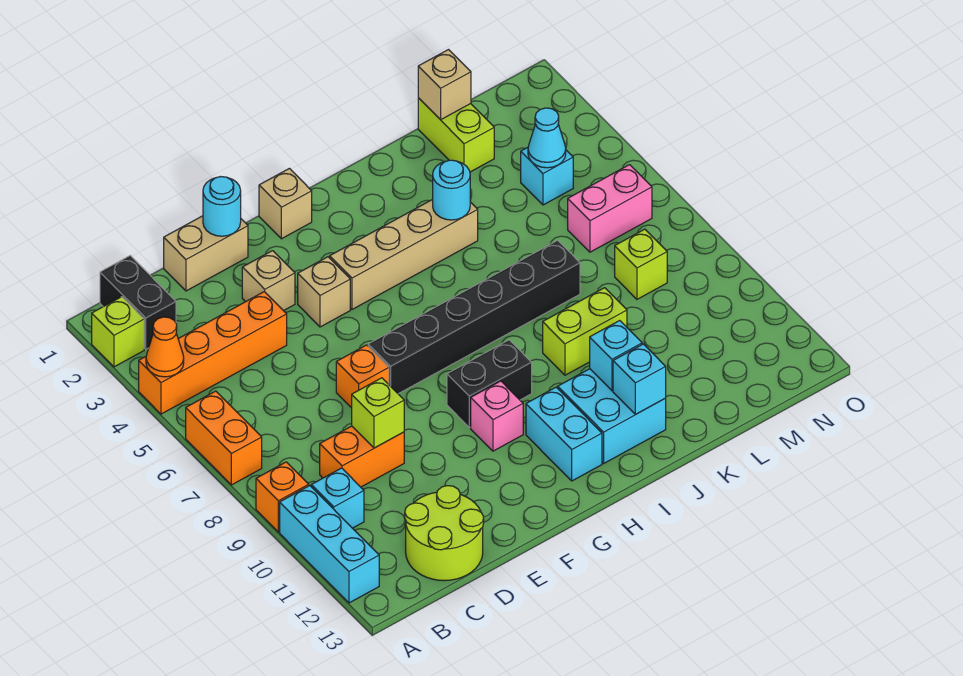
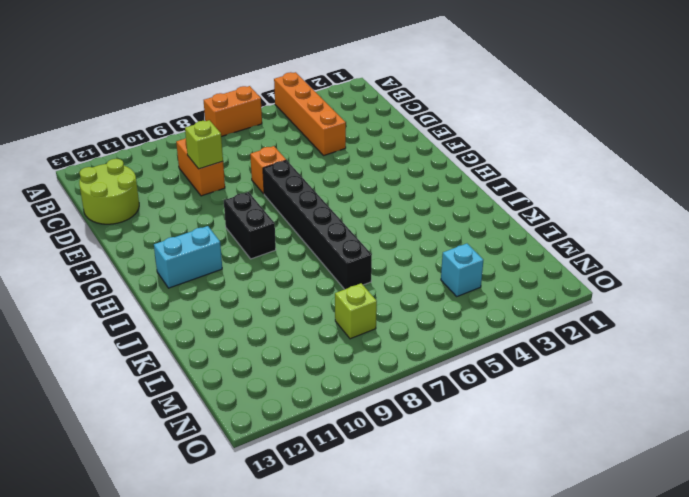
none -> lime 1x1 brick [92,297,144,367]
none -> orange 1x1 brick [256,462,309,532]
none -> cyan 1x3 brick [280,486,379,603]
none -> black 1x2 brick [100,256,176,349]

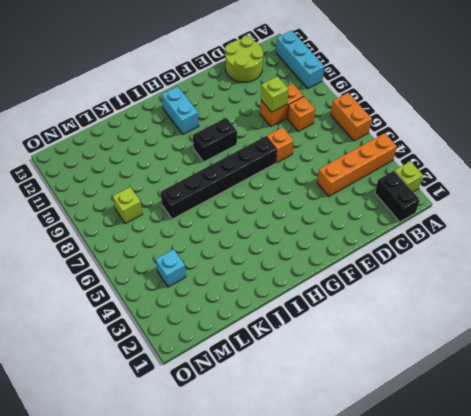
orange 1x1 brick [288,97,315,131] -> orange 1x1 brick moved to [256,462,309,532]
none -> cyan 1x1 brick [311,468,364,528]
none -> tan 1x2 brick [164,216,248,291]
none -> tan 1x1 brick [242,251,295,311]
none -> tan 1x1 brick [298,257,350,327]

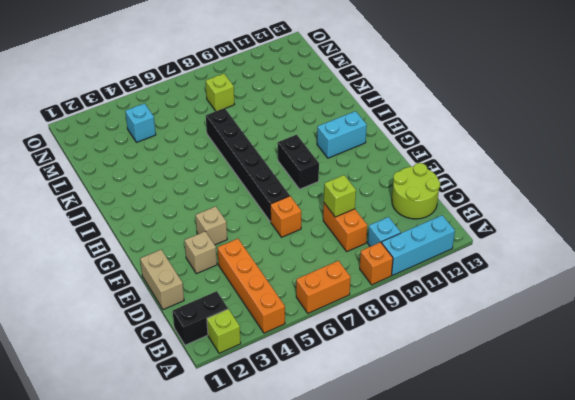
none -> tan 1x1 brick [259,168,312,239]
none -> tan 1x4 brick [330,199,478,309]
none -> pink 1x1 brick [471,381,523,451]
none -> cyan 2x2 brick [558,369,666,463]

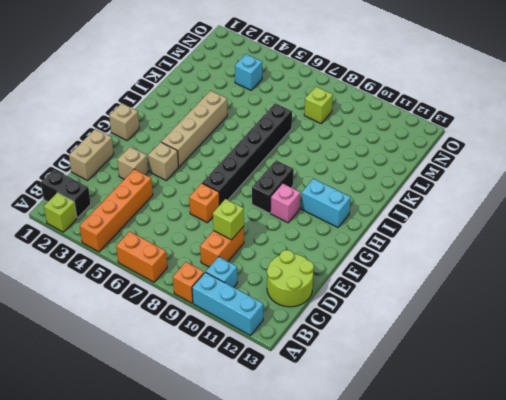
none -> cyan 2x2 brick [558,369,666,463]
none -> lime 1x2 brick [543,288,627,375]
none -> lime 1x2 brick [418,98,494,172]
none -> pink 1x2 brick [568,165,652,252]

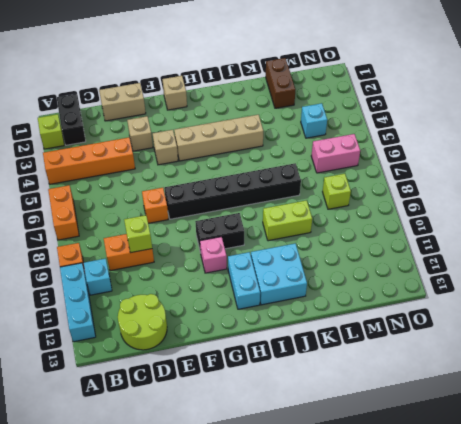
brown 1x2 brick [266,58,295,108] -> lime 1x2 brick [418,98,494,172]
none -> orange 1x1 cone [146,317,184,377]
none -> cyan 1x1 round brick [203,177,241,236]
none -> cyan 1x1 round brick [433,160,470,220]
none -> cyan 1x1 brick [590,321,642,391]

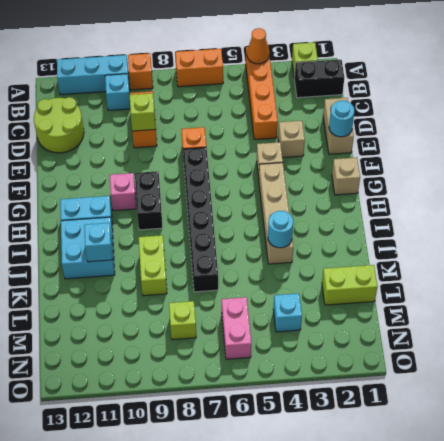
none -> cyan 1x1 brick [613,344,666,414]
none -> tan 1x1 brick [418,50,471,120]
none -> cyan 1x1 cone [528,108,566,168]

